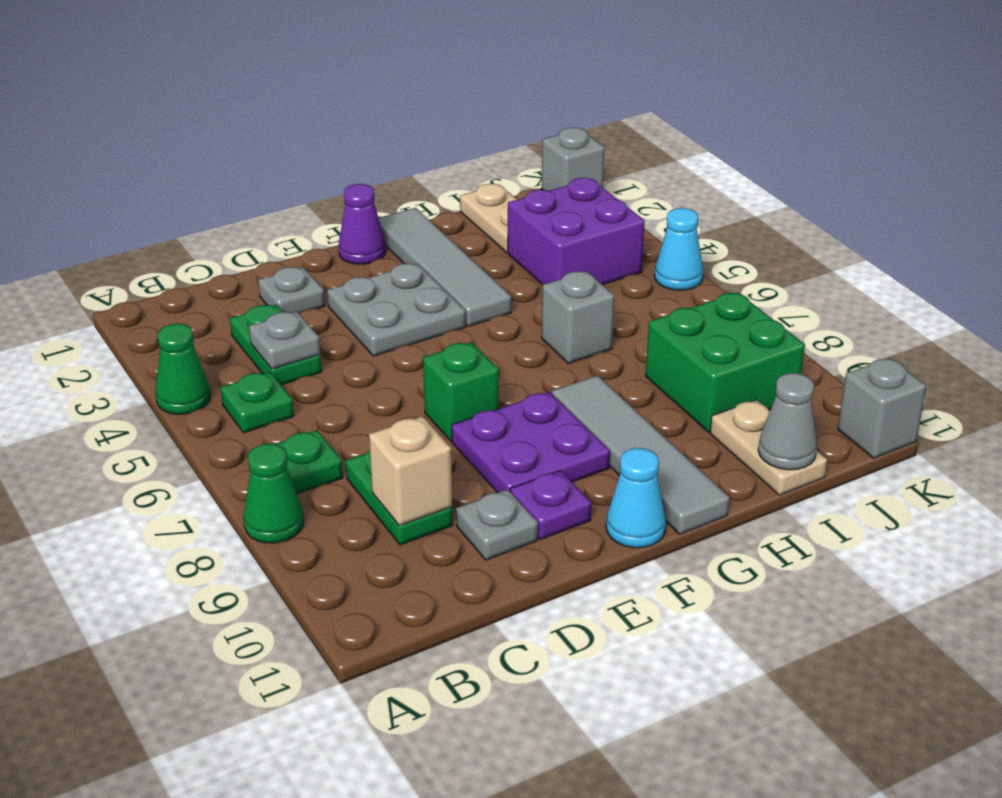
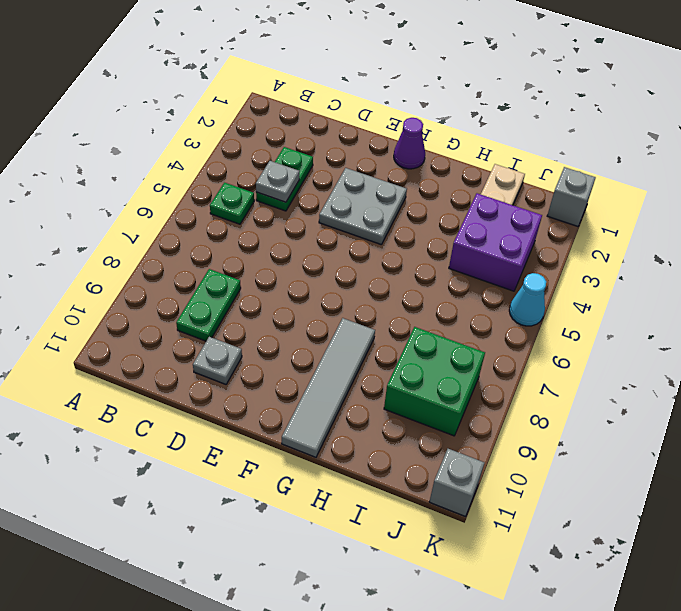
none -> green 1x1 cone [155,324,211,414]
none -> green 1x1 cone [244,444,304,543]
none -> green 1x1 plate [276,430,343,494]

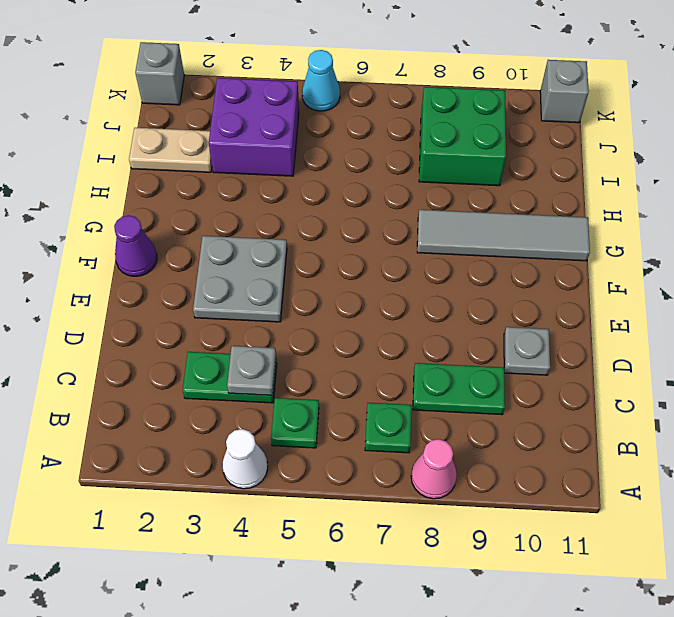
white 1x1 cone [222,429,268,489] -> green 1x1 cone [155,324,211,414]
pink 1x1 cone [411,439,457,499] -> green 1x1 cone [244,444,304,543]
none -> grey 1x1 plate [258,267,325,314]
none -> green 1x1 brick [423,342,499,441]
none -> purple 2x2 plate [452,392,610,493]

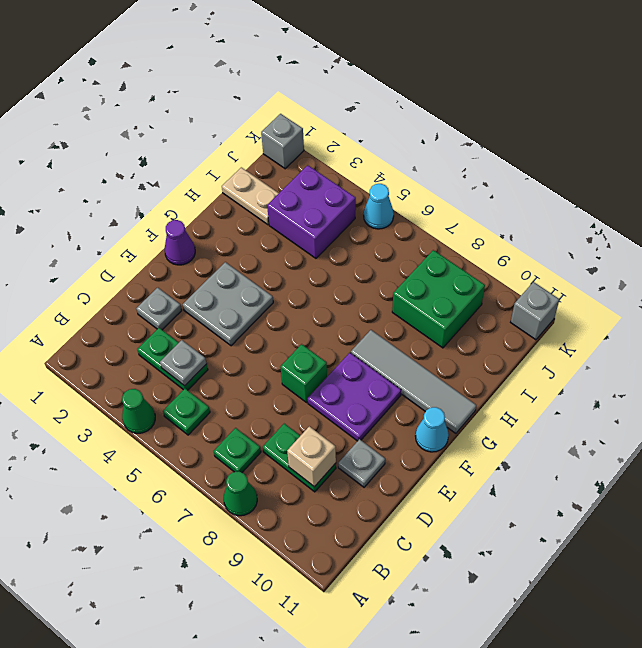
none -> purple 1x1 plate [510,470,591,540]
none -> grey 1x4 tile [379,208,511,327]
none -> grey 1x1 brick [542,271,614,364]

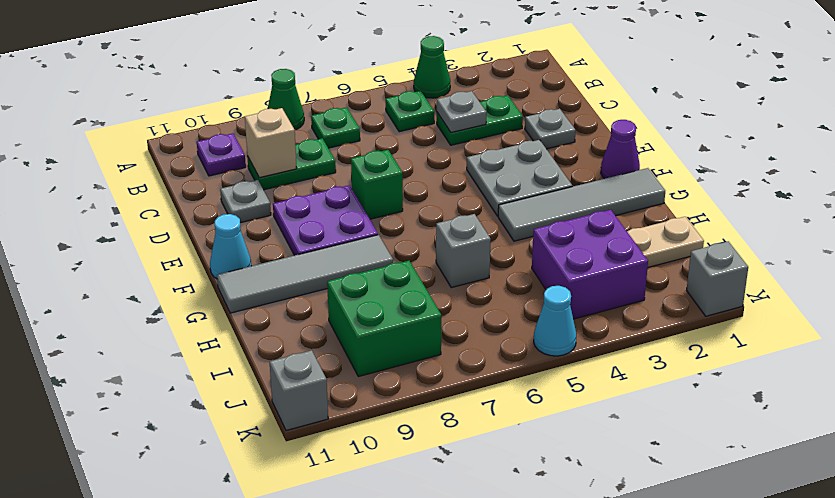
purple 1x1 plate [197,133,246,176] -> purple 1x1 plate moved to [510,470,591,540]
none -> tan 1x2 plate [710,400,827,495]
none -> grey 1x1 cone [758,373,817,470]

